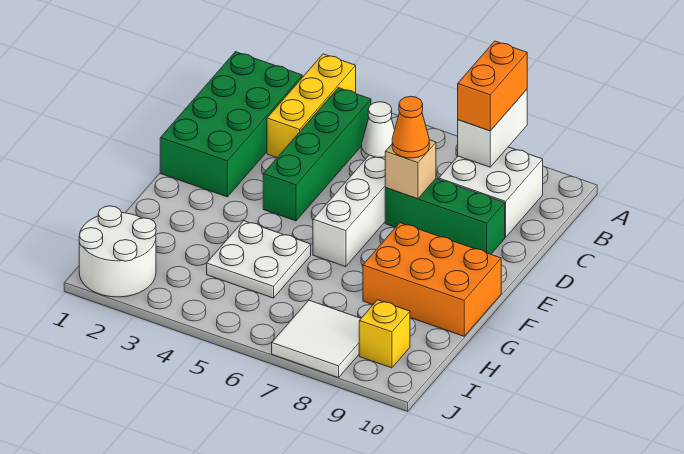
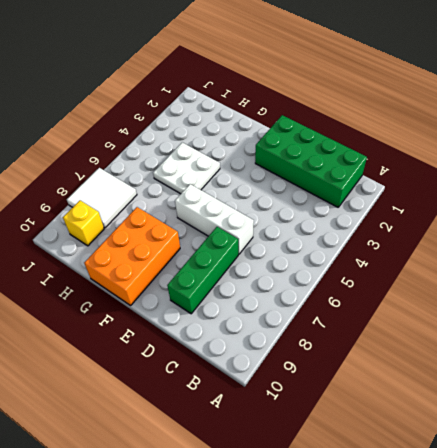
none -> yellow 1x3 brick [267,54,356,157]
none -> green 1x4 brick [263,88,371,221]
none -> white 1x1 cone [361,102,395,160]

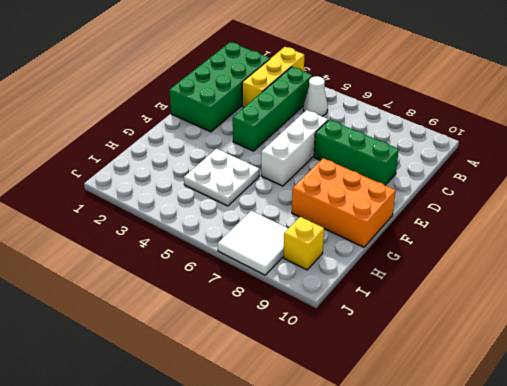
none -> white 2x2 brick [439,147,543,237]
none -> white 2x2 round brick [79,206,156,297]
none -> white 1x2 brick [458,90,527,167]

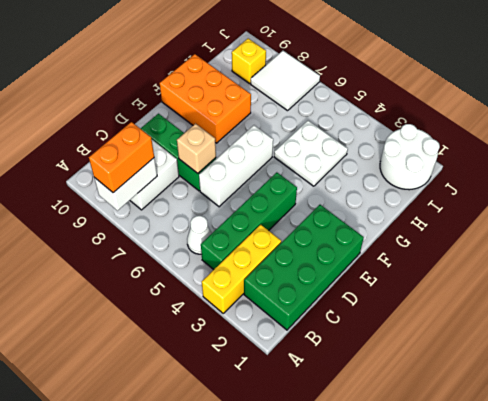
none -> orange 1x1 cone [392,96,429,158]

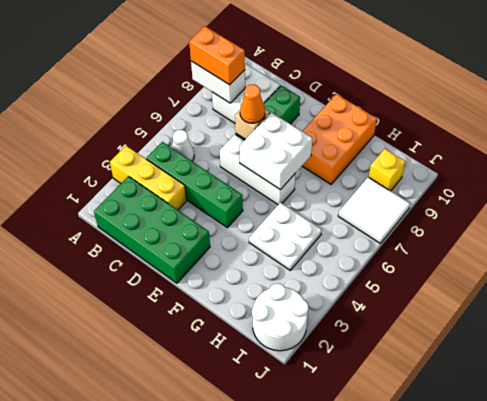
white 2x2 brick [239,112,313,190] -> none

